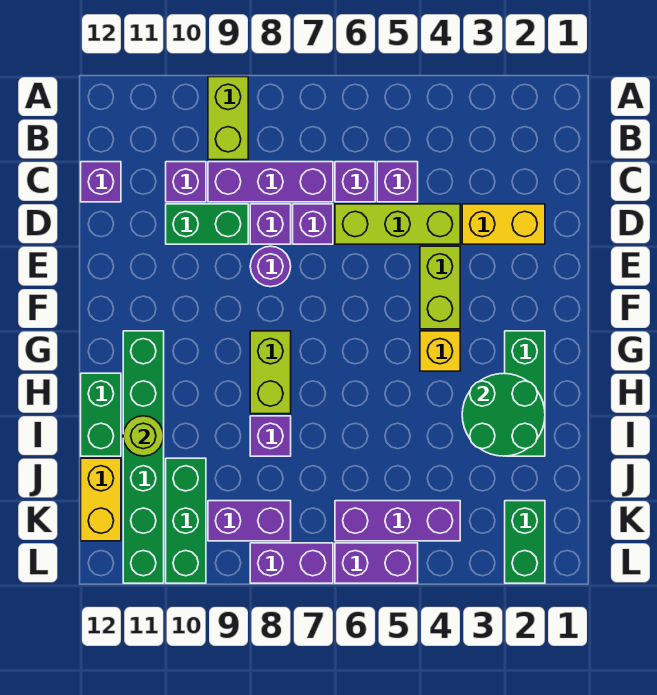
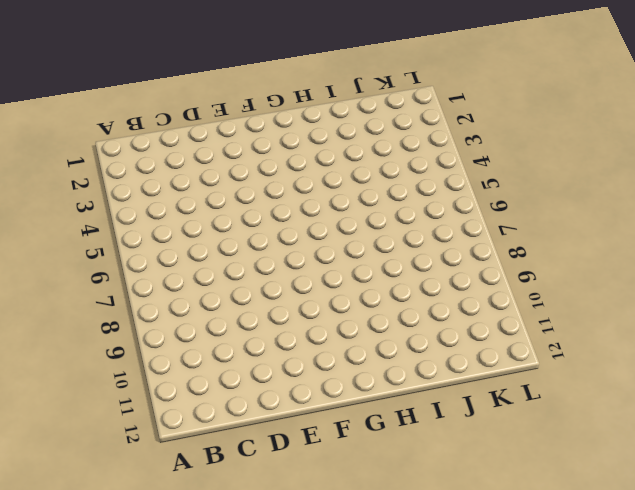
none -> lime 1x2 brick [208,77,248,160]
none -> purple 1x1 brick [377,162,418,202]
none -> purple 1x1 brick [335,162,375,202]

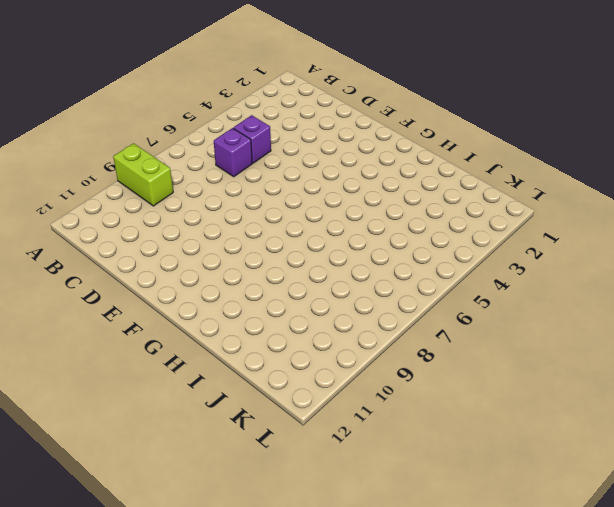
none -> purple 1x3 brick [208,162,333,202]
none -> purple 1x1 brick [166,162,206,202]
none -> purple 1x1 brick [81,162,121,202]

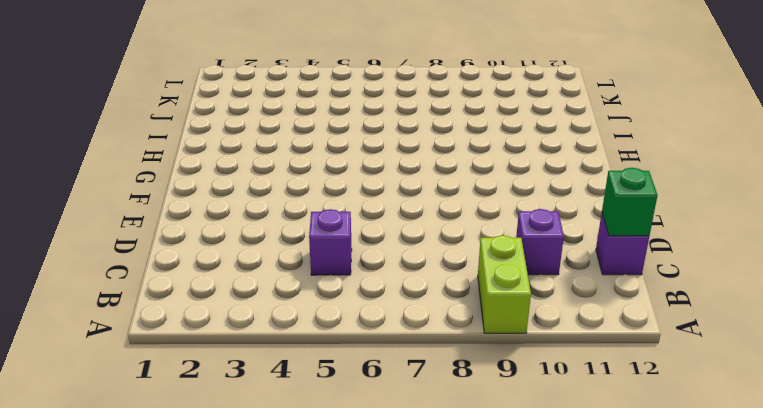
green 1x1 brick [602,168,657,236] -> none
none -> purple 1x1 brick [335,162,375,202]
none -> purple 1x3 brick [208,162,333,202]
none -> yellow 1x2 brick [462,204,545,244]

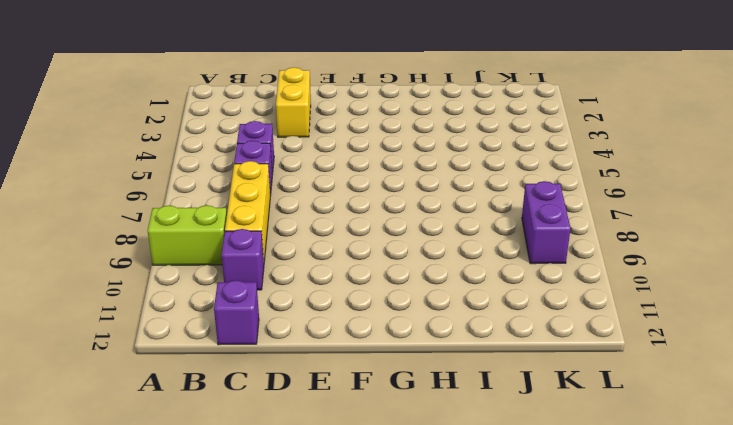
yellow 1x3 brick [225,161,270,261] -> purple 1x3 brick [208,162,333,202]
none -> lime 1x3 brick [335,204,460,244]
none -> purple 1x1 brick [293,204,333,244]
none -> purple 1x1 brick [250,204,291,244]

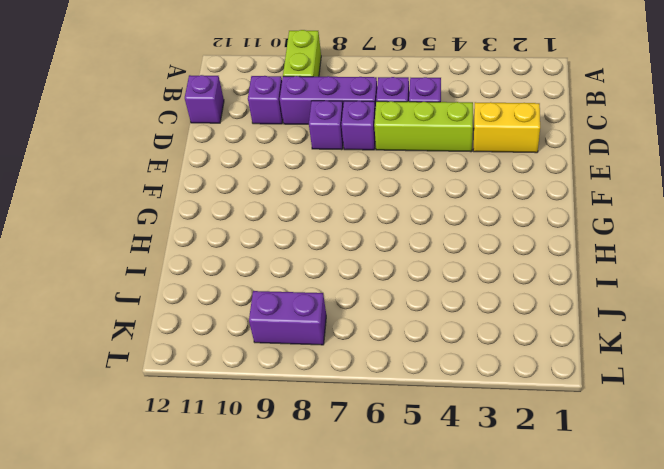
none -> green 1x2 brick [166,204,248,244]
none -> lime 1x2 brick [420,246,460,329]
none -> purple 1x1 round brick [250,246,291,287]

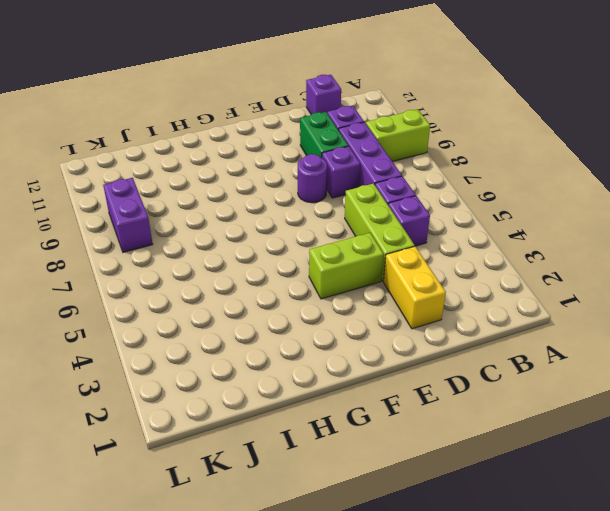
none -> purple 1x1 brick [293,204,333,244]
none -> green 1x3 brick [505,331,545,456]
none -> yellow 1x1 brick [420,331,460,371]

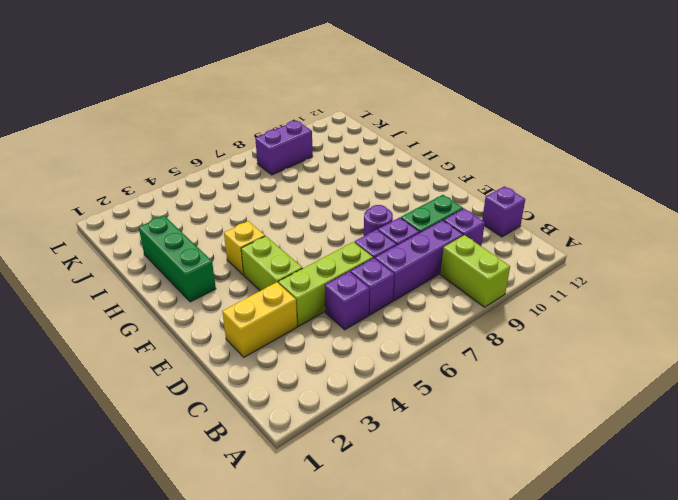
none -> lime 1x2 brick [250,331,291,414]
none -> green 1x6 brick [123,331,164,583]
none -> green 1x2 brick [81,373,121,456]

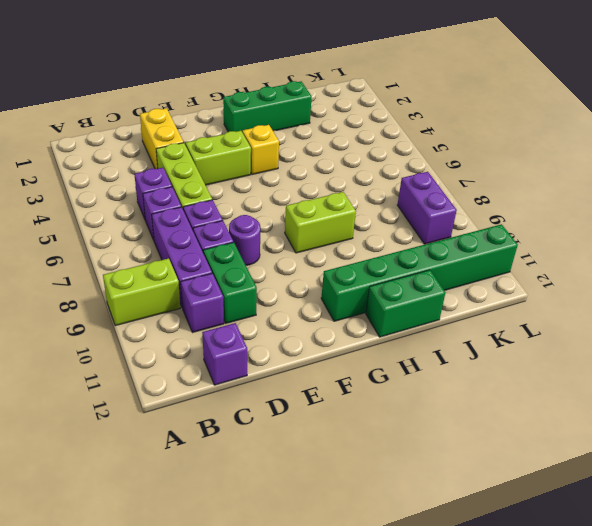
none -> purple 1x1 brick [250,416,291,456]
none -> green 1x3 brick [166,458,206,583]
none -> yellow 1x2 brick [81,458,121,541]

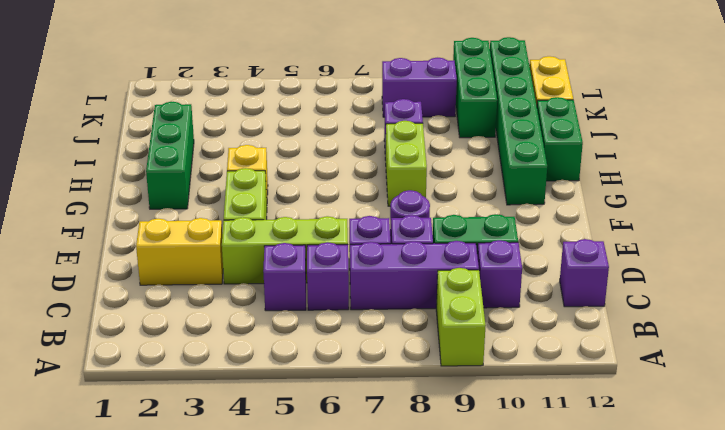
none -> green 1x2 brick [505,501,545,583]
none -> purple 1x3 brick [335,501,460,541]
none -> purple 1x2 brick [335,543,418,583]

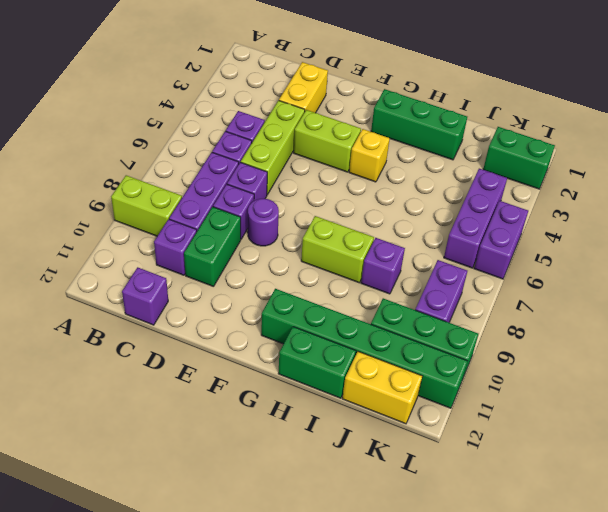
none -> purple 1x2 brick [250,543,333,583]
none -> green 2x2 round brick [462,373,545,456]
none -> lime 1x1 round brick [123,416,164,456]

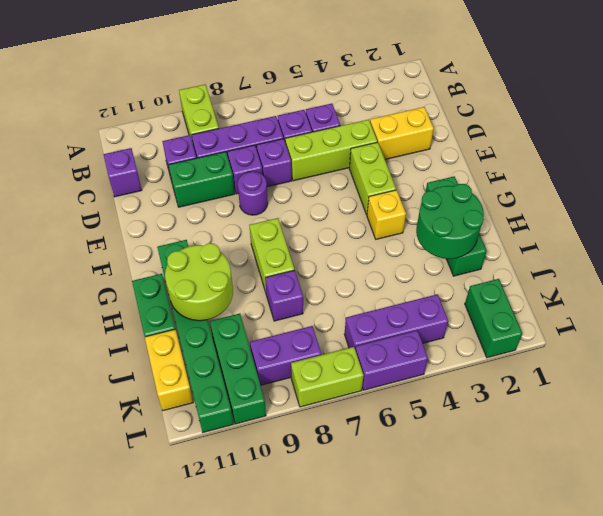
lime 2x2 round brick [165,243,233,321] -> lime 1x1 round brick [123,416,164,456]
lime 1x2 brick [291,347,364,407] -> purple 1x2 brick [250,543,333,583]

